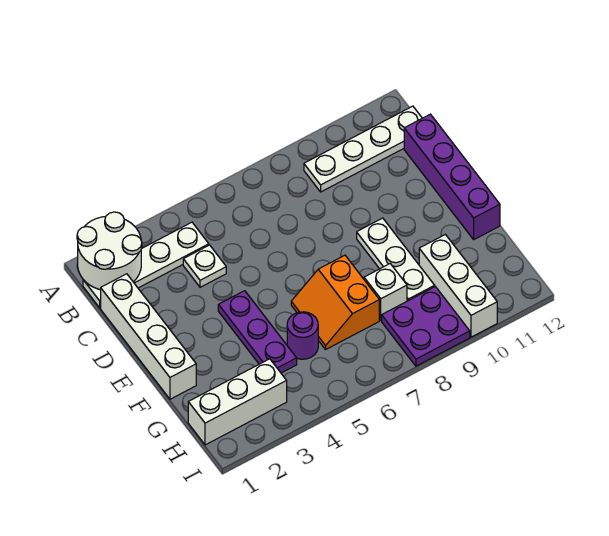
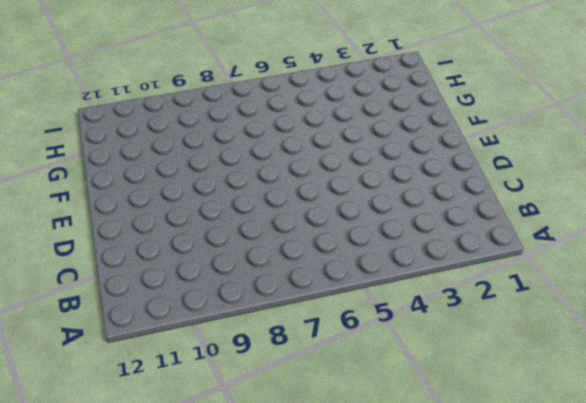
none -> white 1x4 plate [83,222,209,308]
none -> white 1x4 plate [304,106,422,192]
none -> white 1x4 brick [101,274,196,399]

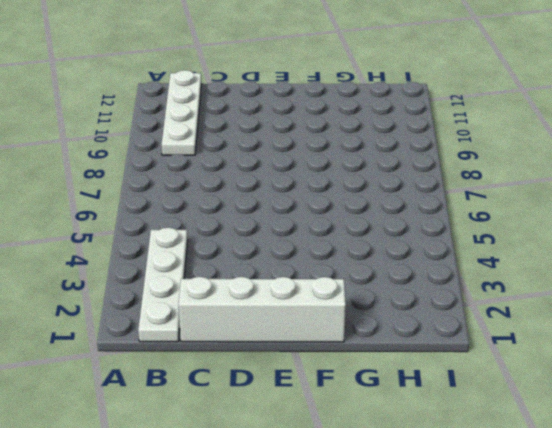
none -> white 1x1 plate [183,245,226,287]
none -> purple 1x4 brick [404,114,500,239]
none -> purple 1x3 plate [218,291,297,373]

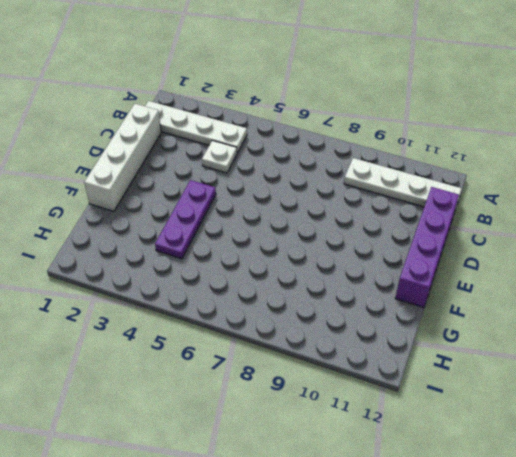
none -> white 1x3 plate [357,218,435,301]
none -> orange 2x2 slope [291,255,379,349]
none -> purple 1x1 round brick [287,312,318,359]

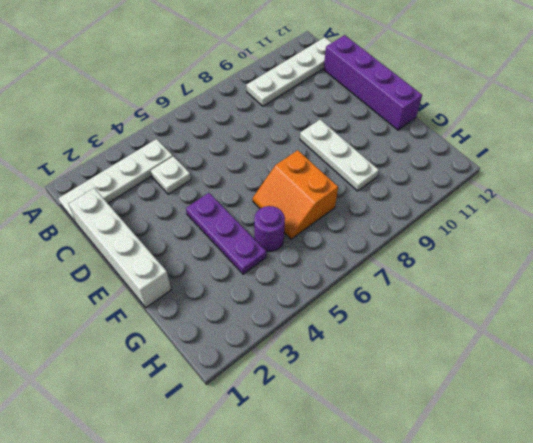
none -> white 1x1 brick [364,264,407,320]
none -> white 1x3 brick [419,235,497,337]
none -> white 1x3 brick [188,359,287,445]

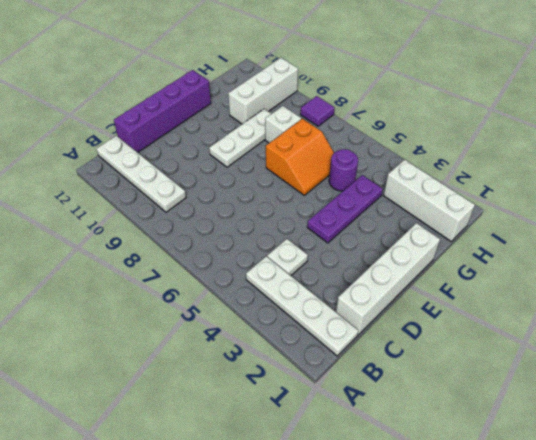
purple 1x1 tile [300,96,335,126] -> purple 2x2 plate [382,287,470,366]
none -> white 2x2 round brick [77,212,142,290]

